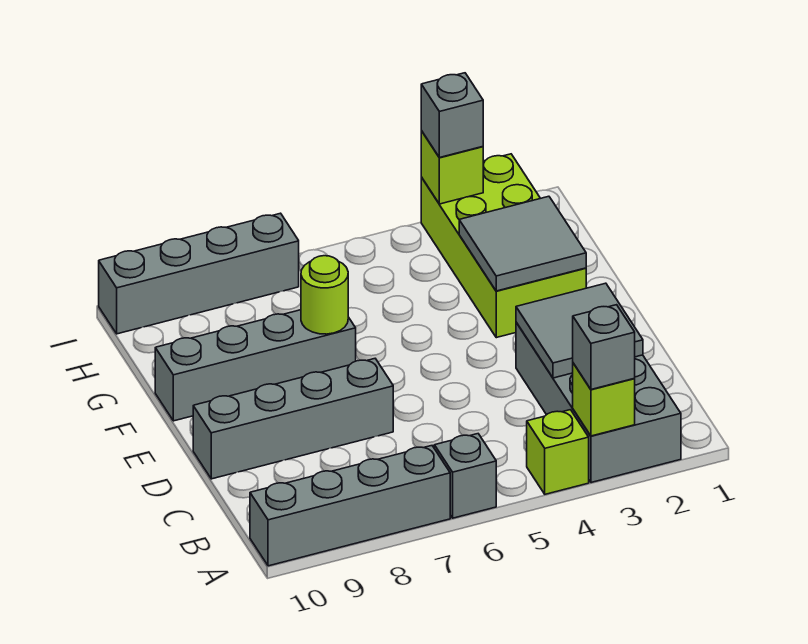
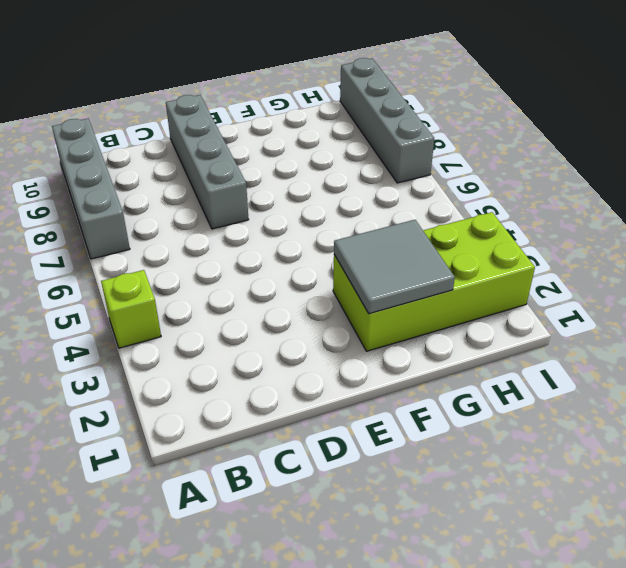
none -> grey 2x4 brick [516,322,681,483]
none -> grey 1x1 brick [434,434,496,518]
none -> grey 1x4 brick [155,310,356,421]

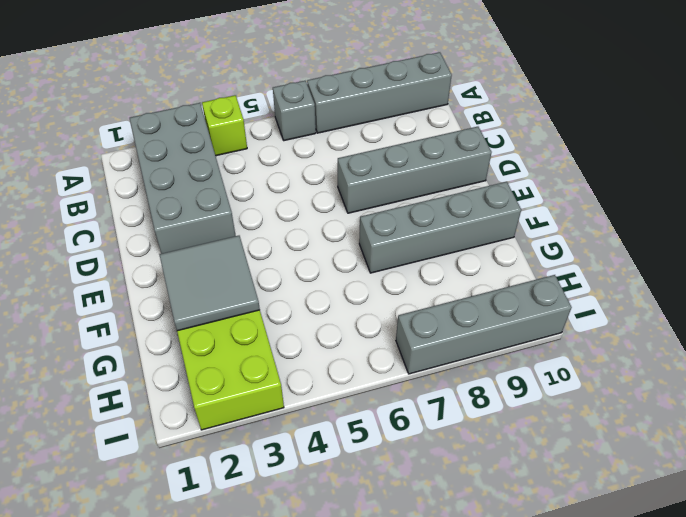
none -> lime 1x1 brick [573,363,635,436]
none -> grey 2x2 tile [516,283,643,378]
none -> lime 1x1 round brick [301,256,348,334]

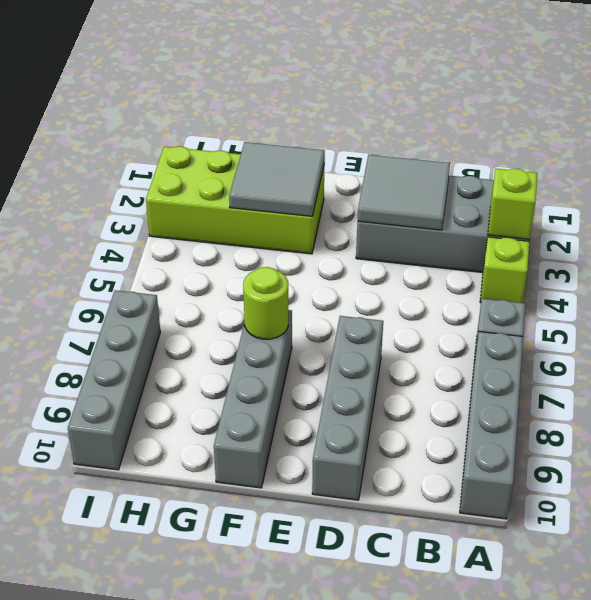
none -> lime 1x1 brick [421,131,483,204]
none -> grey 1x1 brick [573,305,635,389]
none -> grey 1x1 brick [421,73,483,158]

